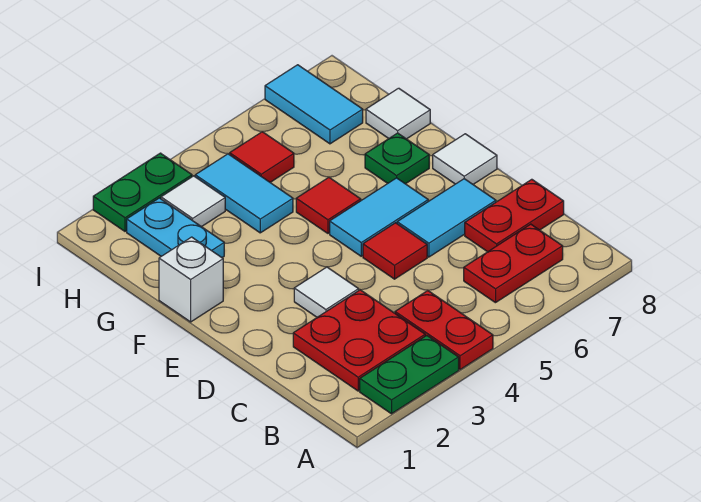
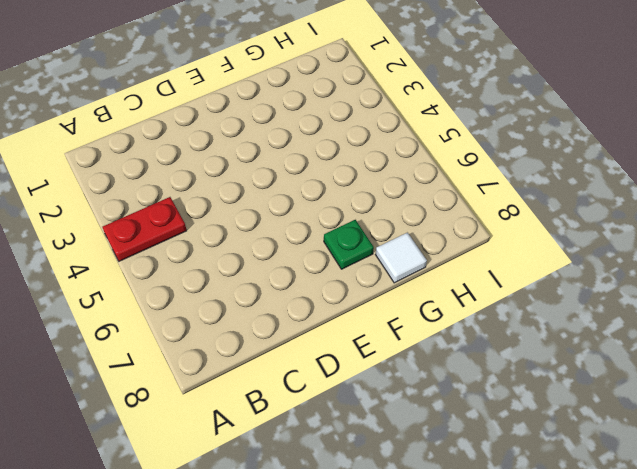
none -> green 1x2 plate [360,336,459,414]
none -> red 2x2 plate [293,290,425,391]
none -> red 1x2 plate [464,224,563,303]

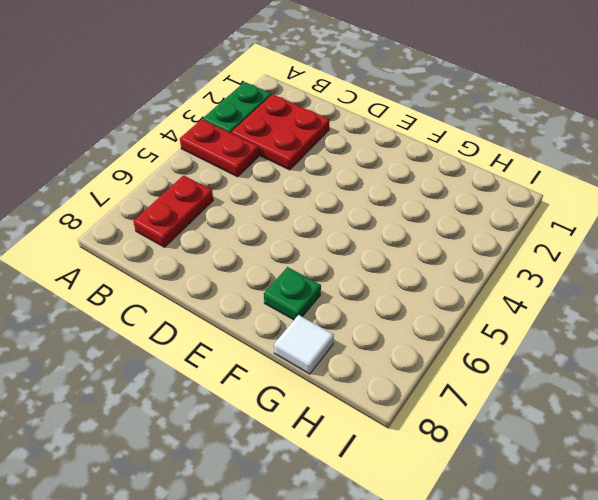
none -> red 1x2 plate [465,179,564,252]
none -> white 1x1 tile [294,267,359,317]
none -> red 1x1 tile [363,223,427,279]

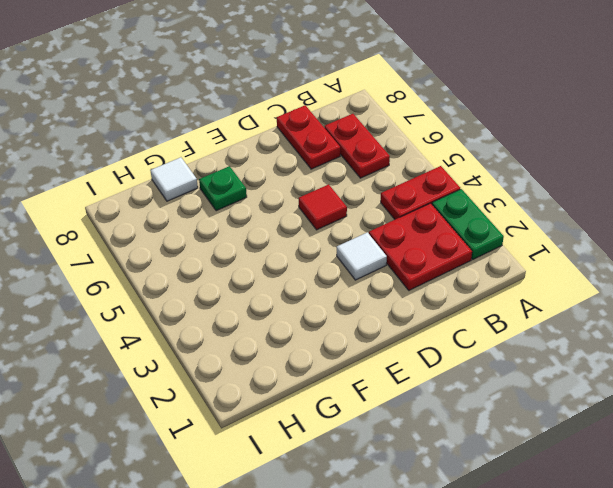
none -> cyan 1x2 tile [397,179,496,257]
none -> cyan 1x2 tile [330,178,428,256]
none -> white 1x1 tile [433,134,497,184]

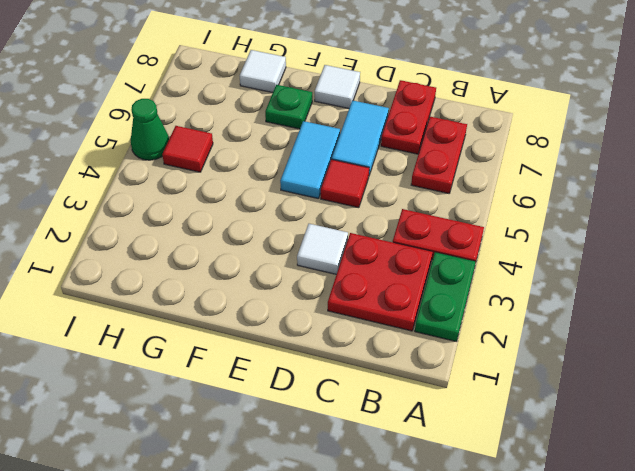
green 1x1 cone [131,99,169,160] -> none
none -> white 1x1 brick [159,237,223,322]
none -> red 1x1 tile [296,177,361,233]
none -> cyan 1x2 plate [127,198,224,257]

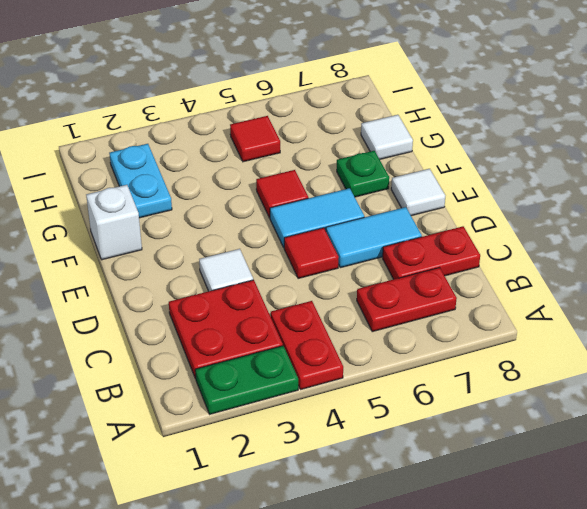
none -> cyan 1x2 tile [195,154,293,233]
none -> white 1x1 tile [161,176,225,227]
none -> cyan 1x2 tile [265,65,363,144]

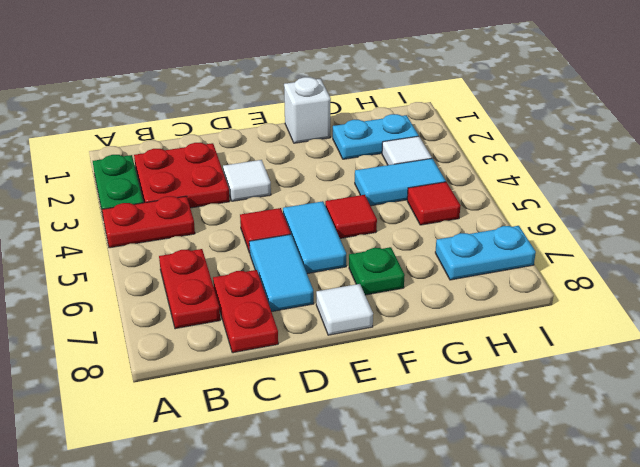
cyan 1x2 plate [435,226,536,280] -> cyan 1x2 tile [265,65,363,144]
none -> white 1x1 tile [366,88,430,139]
none -> green 1x2 plate [93,153,192,231]

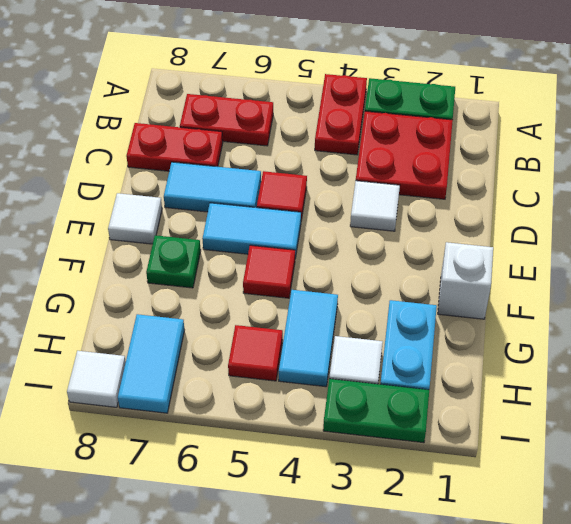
white 1x1 tile [67,351,126,407] -> white 1x1 tile moved to [366,88,430,139]

